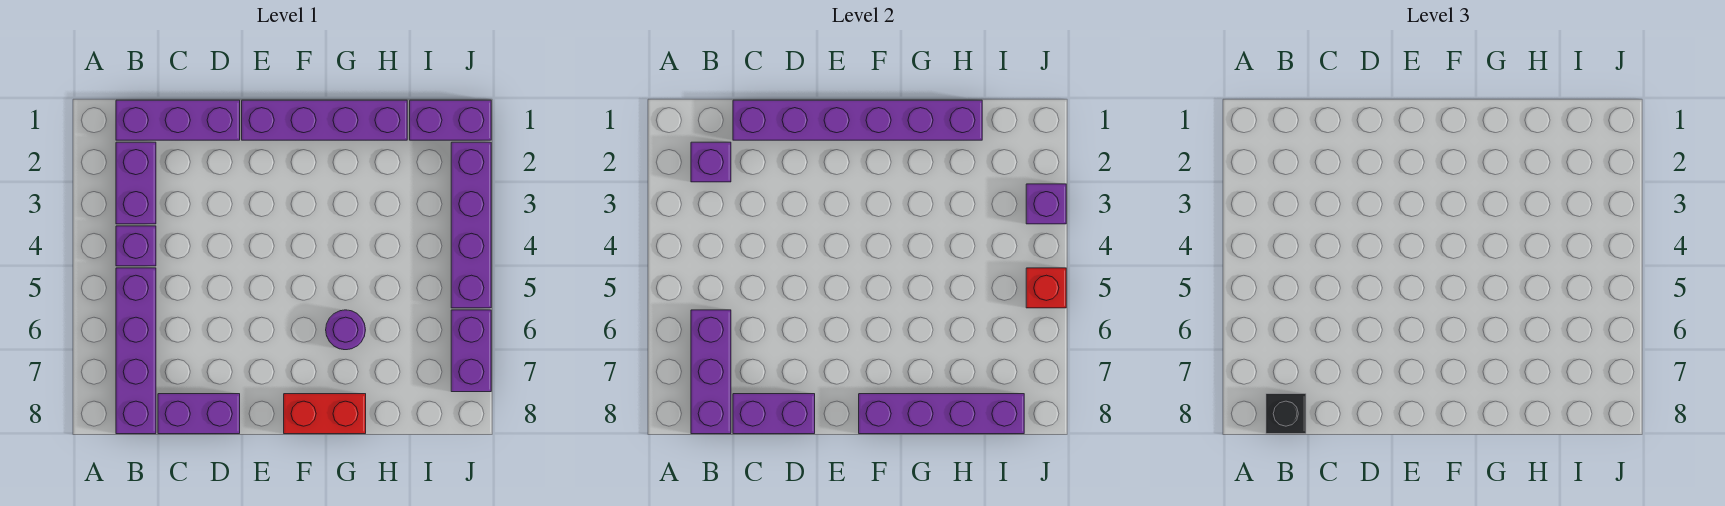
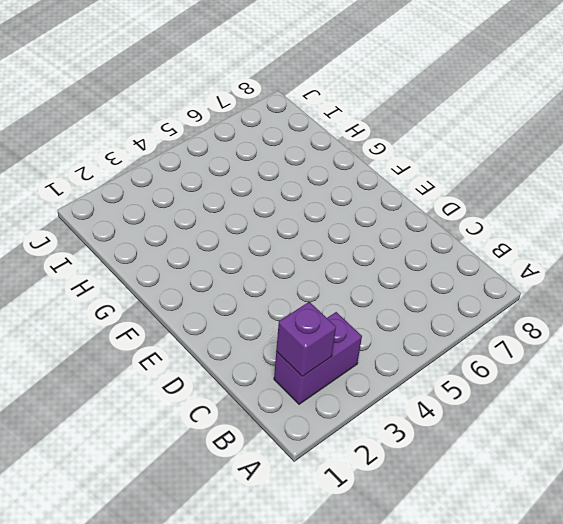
none -> purple 1x3 brick [116,100,240,140]
none -> purple 1x1 brick [116,226,156,266]
none -> purple 1x4 brick [116,268,156,434]

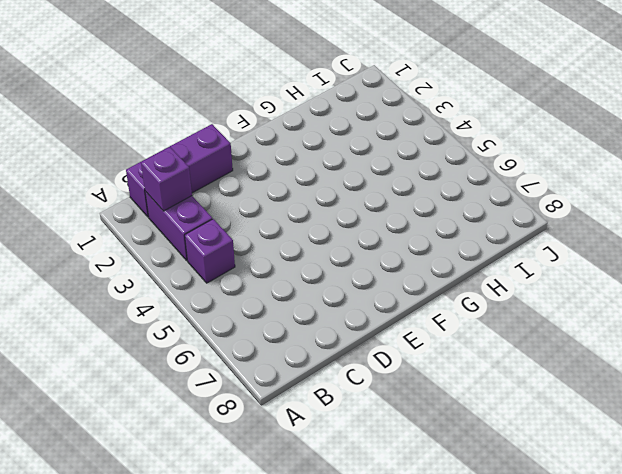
none -> purple 1x4 brick [116,268,156,434]
none -> purple 1x2 brick [158,394,240,434]
none -> purple 1x4 brick [242,100,407,140]

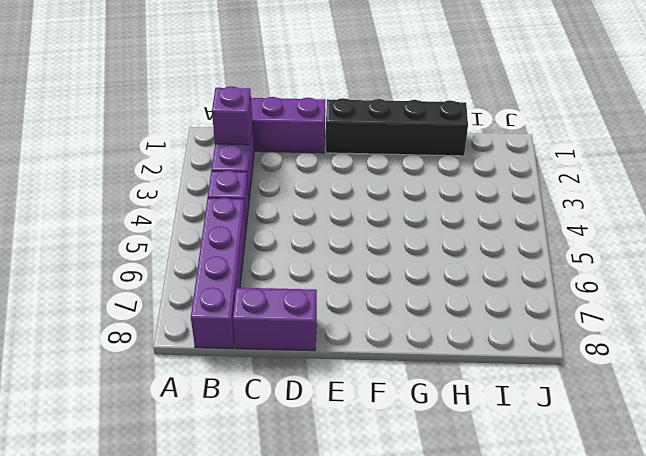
black 1x4 brick [326,98,468,156] -> purple 1x4 brick [242,100,407,140]
none -> red 1x2 brick [284,394,366,434]
none -> purple 1x1 round brick [326,310,365,350]
none -> purple 1x2 brick [410,100,491,140]

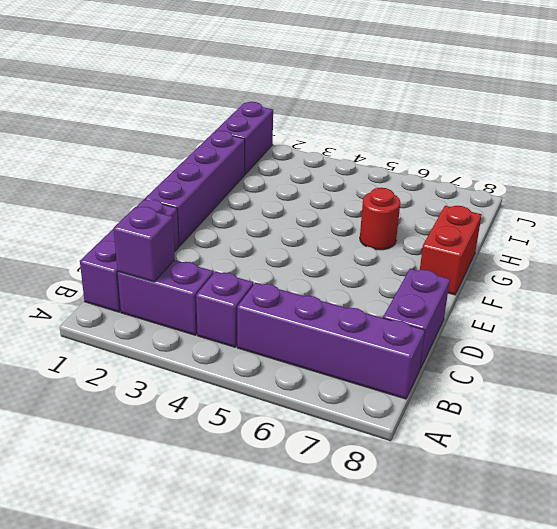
red 1x1 round brick [360,188,400,250] -> purple 1x1 round brick [326,310,365,350]
none -> purple 1x4 brick [451,142,491,308]
none -> purple 1x2 brick [451,310,491,392]
none -> purple 1x3 brick [691,310,731,434]

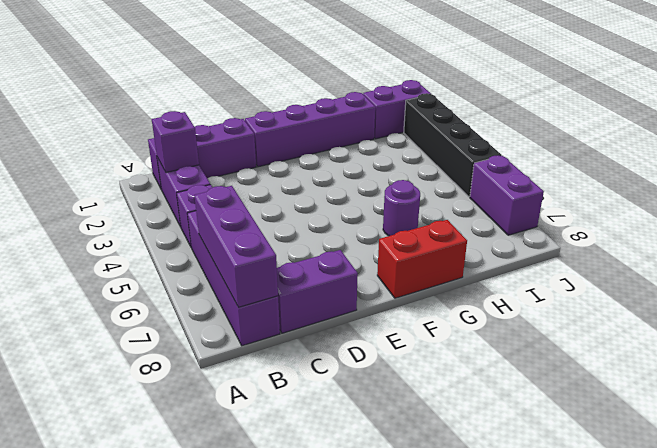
black 1x4 brick [404,93,502,197] -> purple 1x4 brick [451,142,491,308]
none -> purple 1x6 brick [733,100,982,140]
none -> purple 1x2 brick [733,394,815,434]
none -> purple 1x4 brick [859,394,1024,434]

